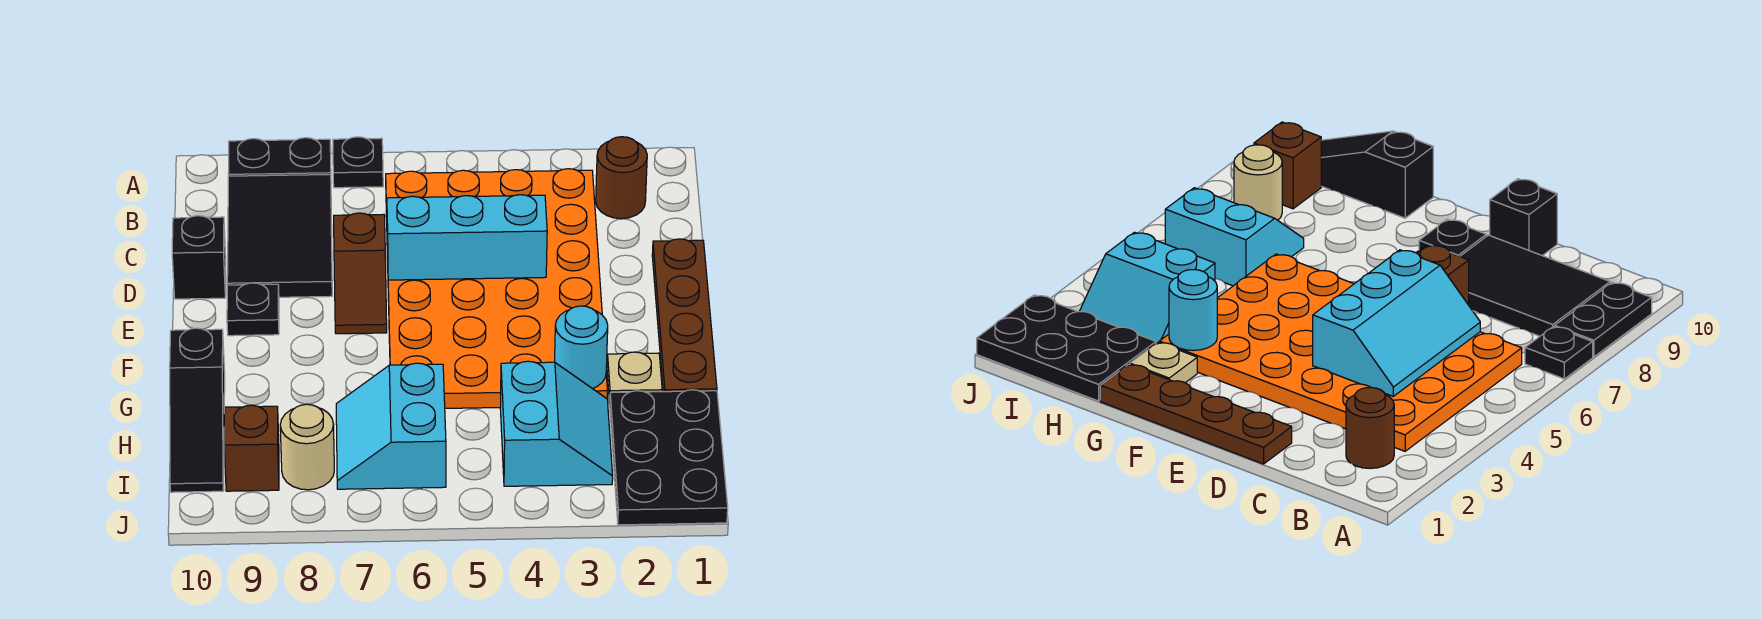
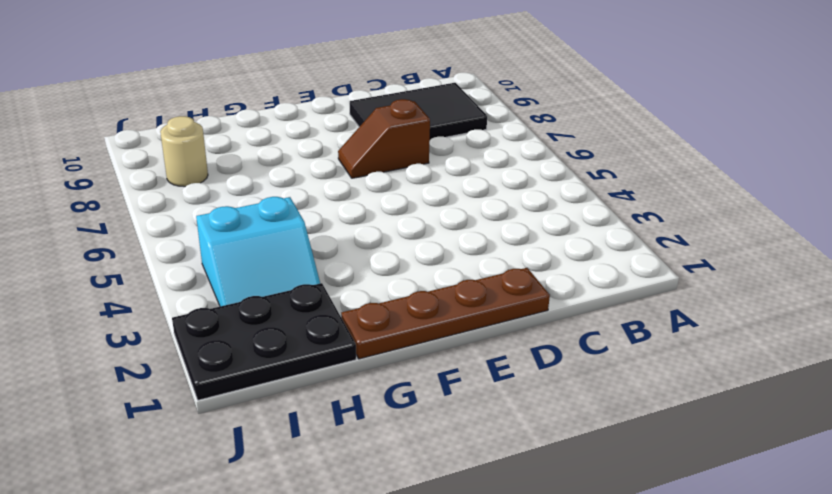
none -> black 1x1 plate [333,137,383,188]
none -> black 1x2 plate [228,138,331,176]
none -> brown 1x1 round brick [596,137,647,219]

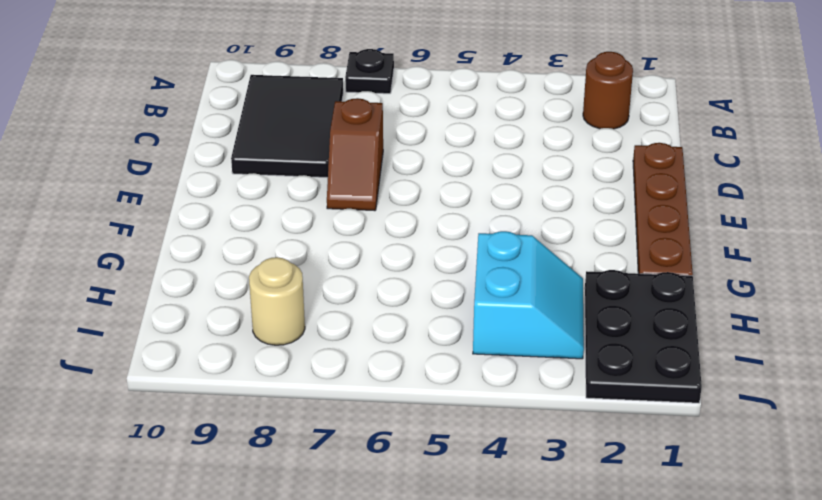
none -> black 1x2 plate [228,138,331,176]
none -> orange 4x6 plate [386,169,607,408]
none -> black 1x1 brick [172,216,226,299]

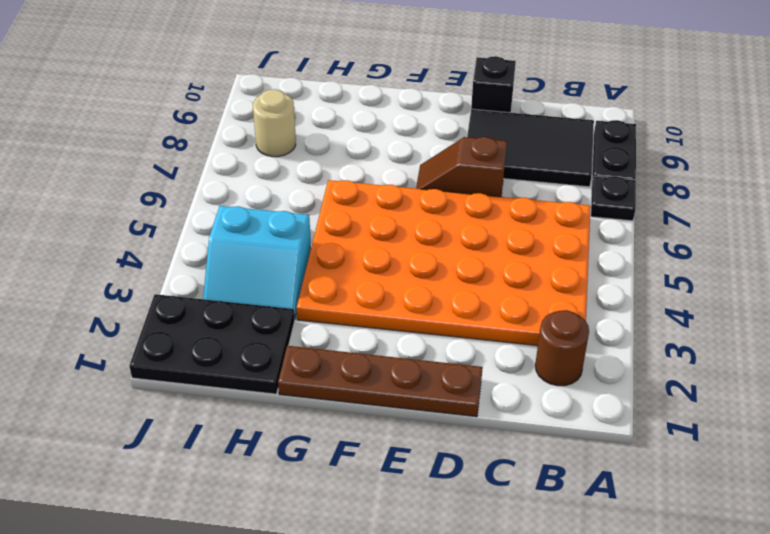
none -> black 1x1 plate [227,283,279,336]
none -> tan 1x1 plate [607,352,662,404]
none -> black 1x3 slope [170,328,225,492]

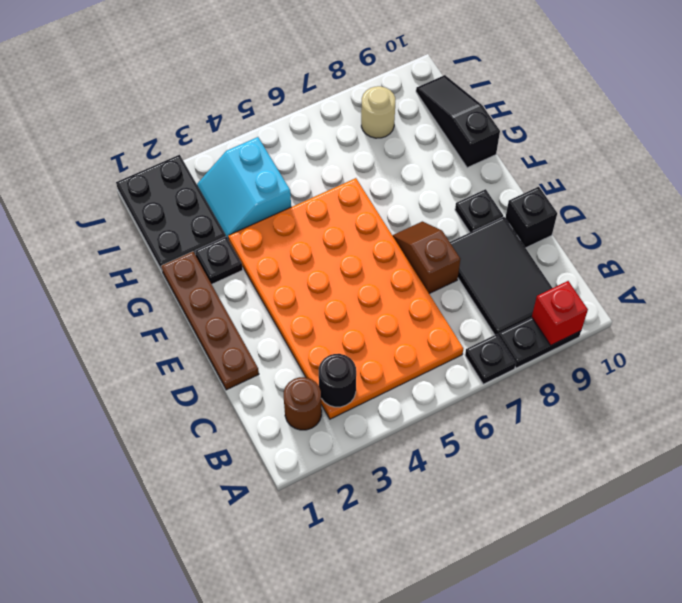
red 1x1 brick [532,281,588,345] -> none
black 1x1 round brick [319,354,356,407] -> none
black 1x1 plate [195,237,243,284] -> tan 1x1 plate [607,352,662,404]
none -> cyan 2x2 slope [336,363,446,489]
none -> brown 1x1 brick [224,405,279,491]
none -> cyan 2x3 slope [386,195,547,280]

